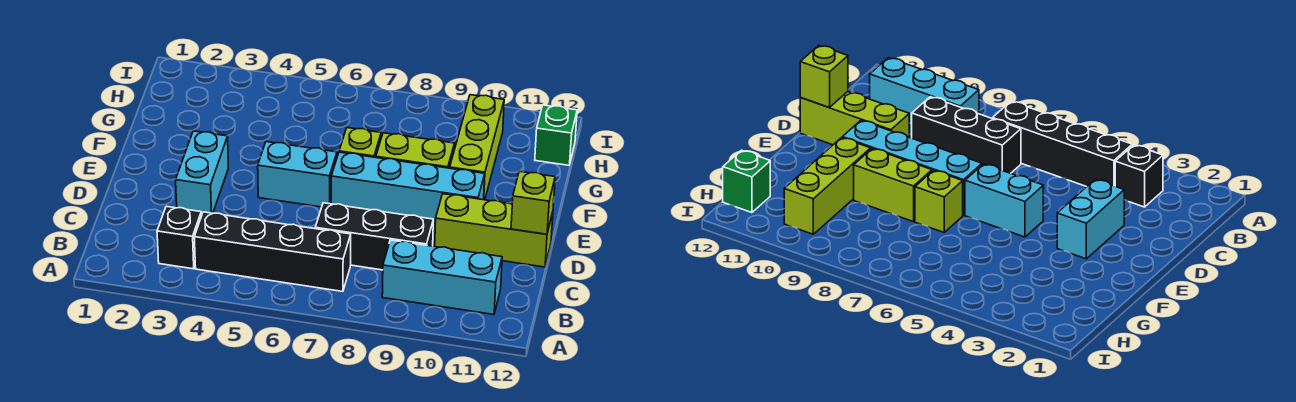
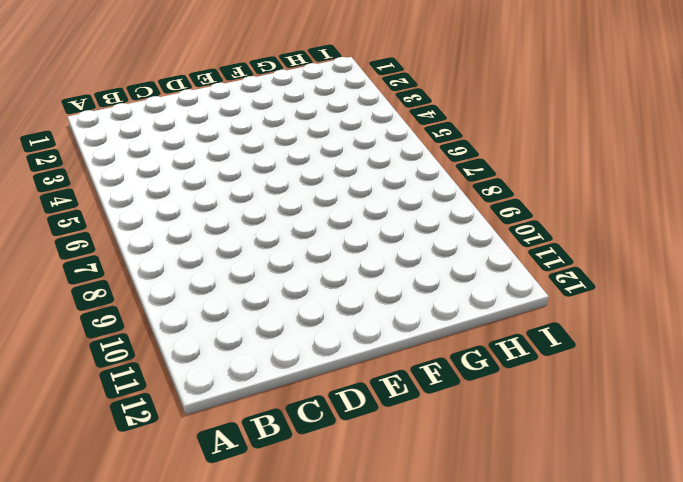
none -> black 1x1 brick [157,206,201,269]
none -> black 1x4 brick [194,212,351,292]
none -> cyan 1x3 brick [382,240,502,315]

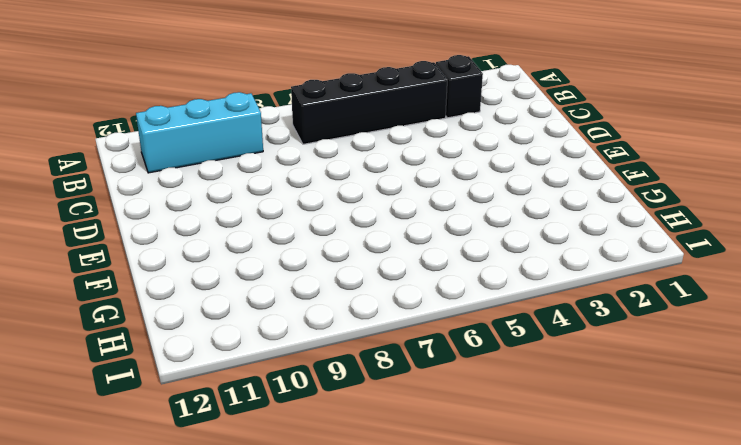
none -> black 1x3 brick [315,203,433,270]
none -> cyan 1x2 brick [176,131,228,216]
none -> lime 1x3 brick [435,194,553,267]

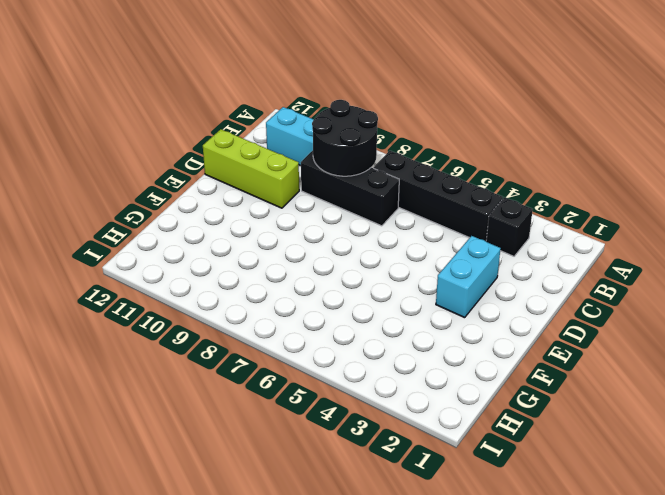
black 2x2 round brick [312,100,378,176] -> none
none -> cyan 1x2 brick [258,142,337,207]
none -> cyan 1x4 brick [331,152,485,224]
none -> lime 1x1 brick [339,128,381,158]

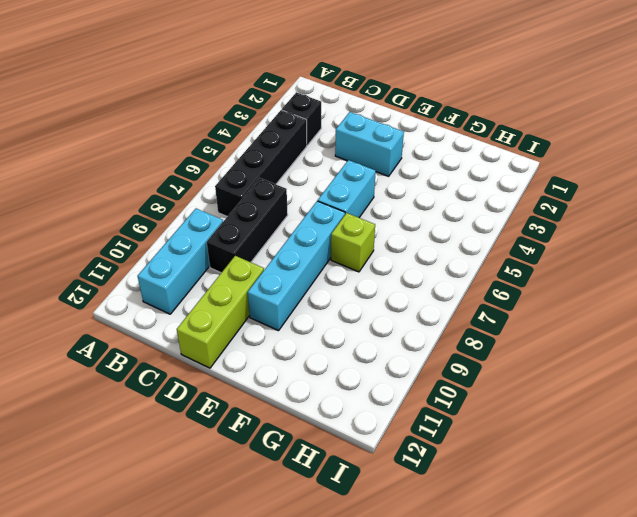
none -> lime 1x2 brick [376,133,455,168]
none -> lime 1x3 brick [450,95,504,200]
none -> green 1x1 brick [535,105,577,165]

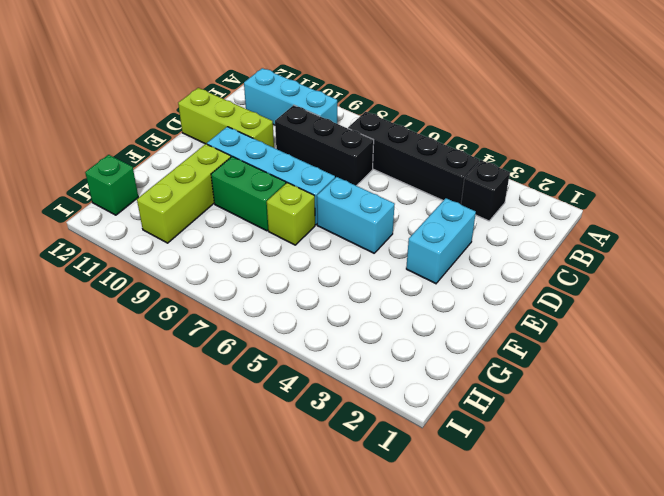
green 1x2 brick [211,156,286,231] -> lime 1x2 brick [376,133,455,168]
none -> lime 1x1 brick [511,171,555,234]

